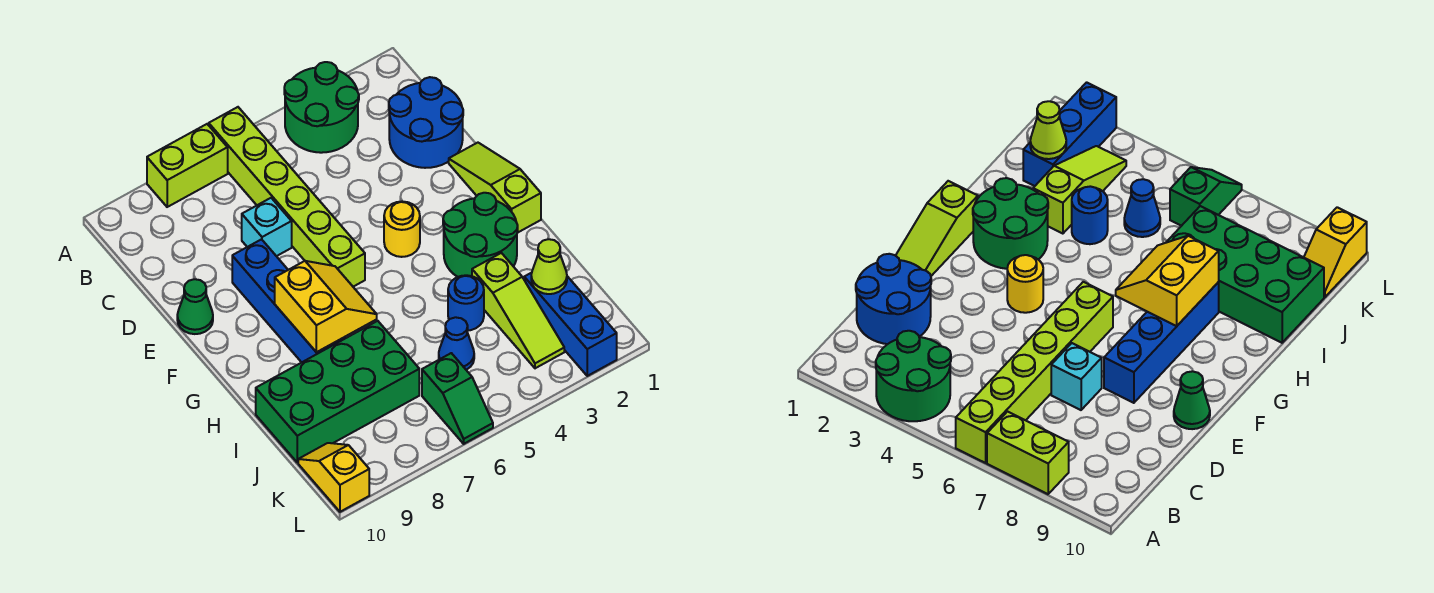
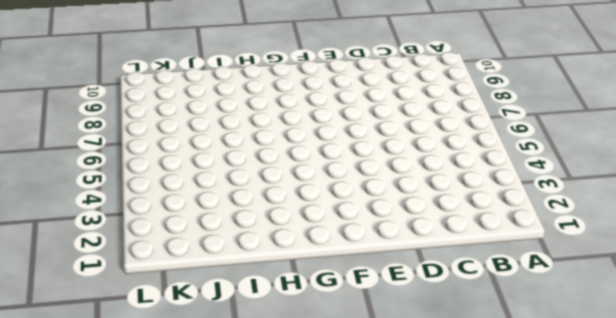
none -> green 2x2 round brick [284,62,359,153]
none -> lime 1x6 brick [209,107,365,287]
none -> lime 1x2 brick [147,124,228,207]

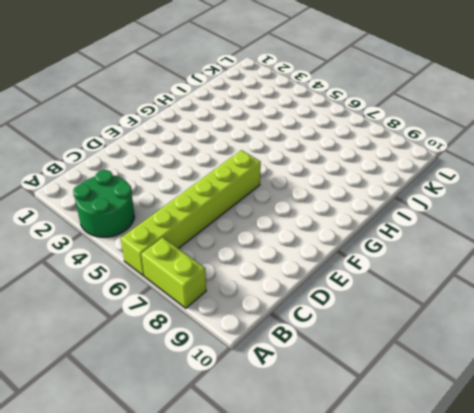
none -> blue 2x2 round brick [389,77,463,168]
none -> cyan 1x1 brick [242,198,292,256]
none -> lime 1x3 slope [449,143,541,233]

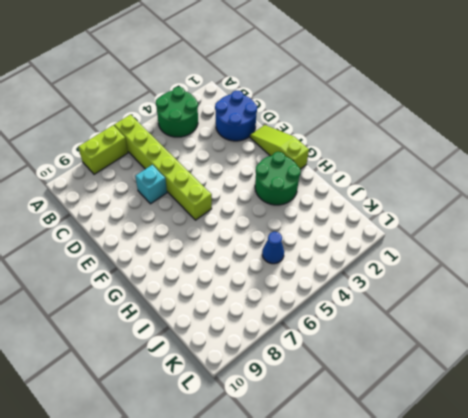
none -> blue 1x4 brick [232,239,346,362]
none -> green 1x1 cone [177,279,213,334]
none -> yellow 1x1 round brick [384,201,420,257]

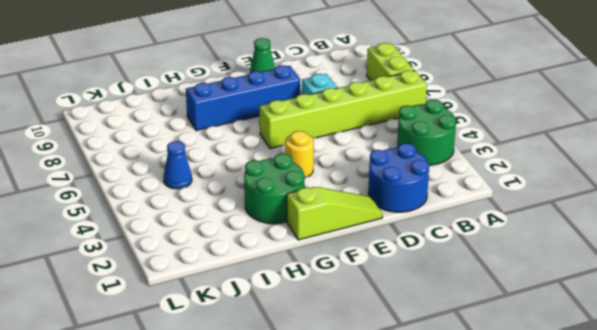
none -> lime 1x3 slope [472,253,564,368]
none -> blue 1x1 round brick [448,275,484,330]
none -> green 2x4 brick [256,321,419,463]

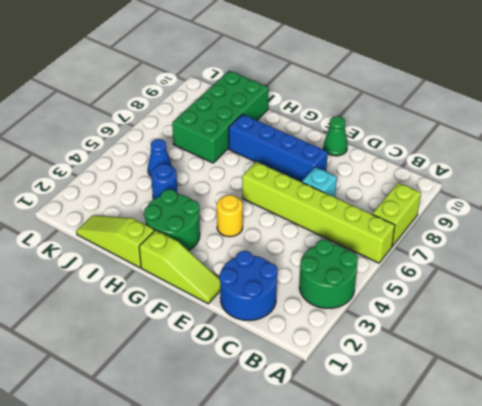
lime 1x3 slope [76,215,154,268] -> lime 1x3 slope moved to [472,253,564,368]
none -> blue 1x3 brick [524,273,617,376]
none -> green 1x2 slope [422,353,493,444]
none -> yellow 1x2 slope [298,443,369,512]

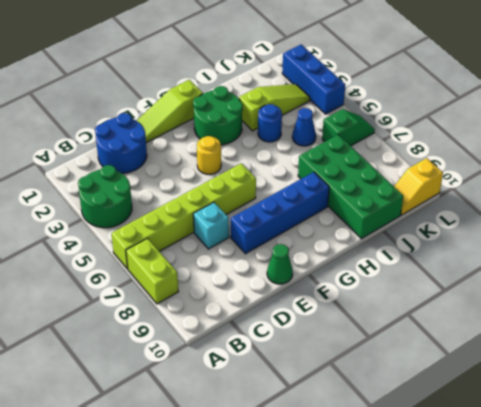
blue 1x3 brick [282,45,345,114] -> blue 1x3 brick turned to [524,273,617,376]
none -> yellow 2x2 slope [275,261,377,352]
none -> lime 1x1 cone [531,239,567,294]

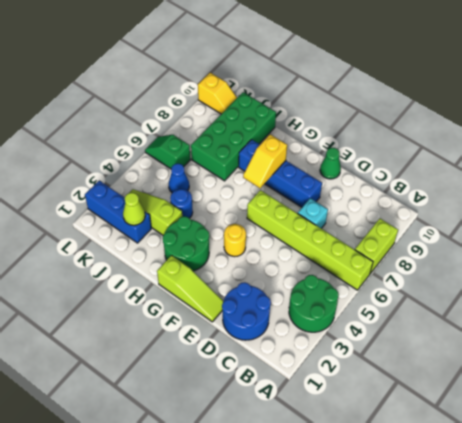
yellow 1x2 slope [243,134,287,188] -> yellow 2x2 slope [275,261,377,352]

